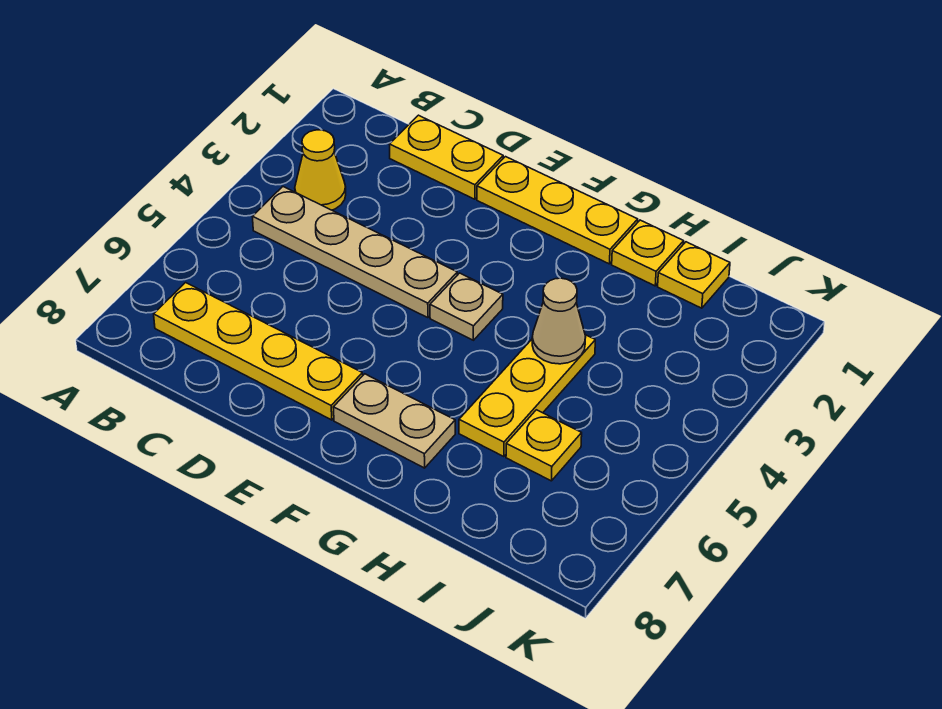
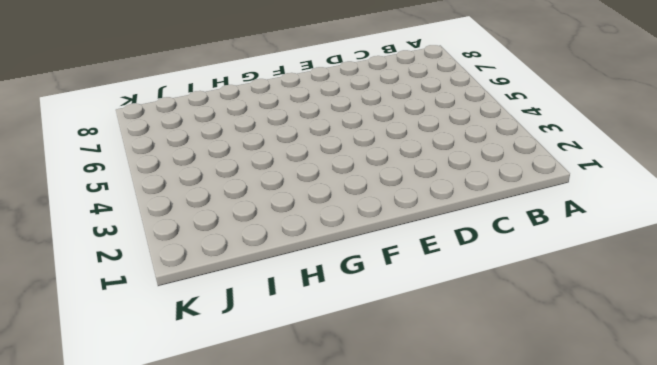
none -> yellow 1x1 cone [295,130,346,210]
none -> tan 1x4 plate [252,187,457,318]
none -> yellow 1x4 plate [154,283,363,420]

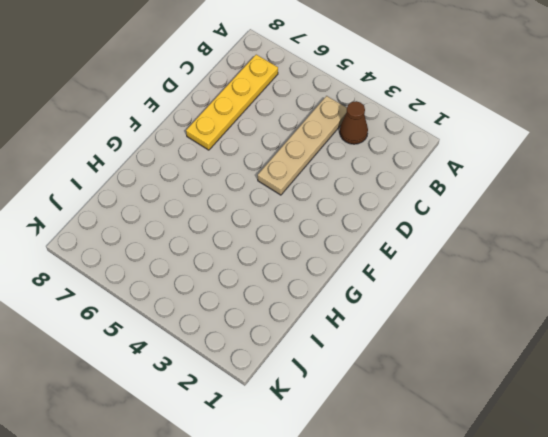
brown 1x1 cone [340,101,368,144] -> yellow 1x1 cone [295,130,346,210]
none -> yellow 1x2 plate [389,115,503,199]
none -> yellow 1x3 plate [477,157,638,264]
none -> tan 1x1 plate [430,273,503,340]

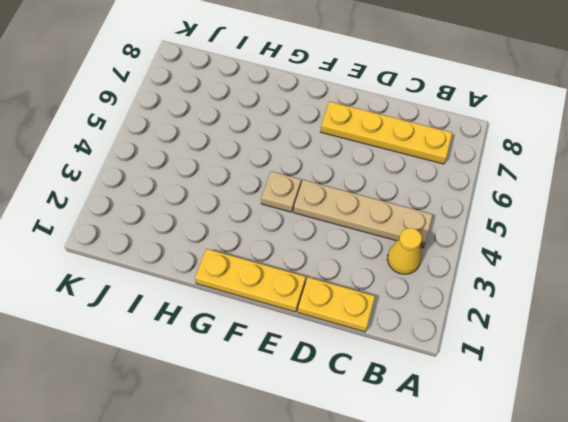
none -> tan 1x2 plate [333,374,455,468]
none -> yellow 1x1 plate [612,220,684,286]
none -> yellow 1x3 plate [459,335,595,457]

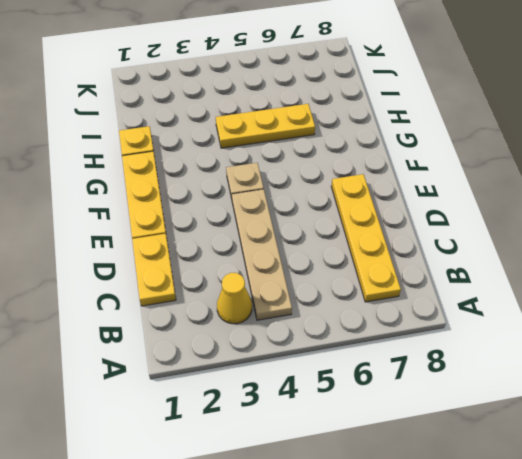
none -> tan 1x2 plate [333,374,455,468]
none -> yellow 1x1 plate [658,242,730,308]
none -> yellow 1x1 plate [506,410,582,481]

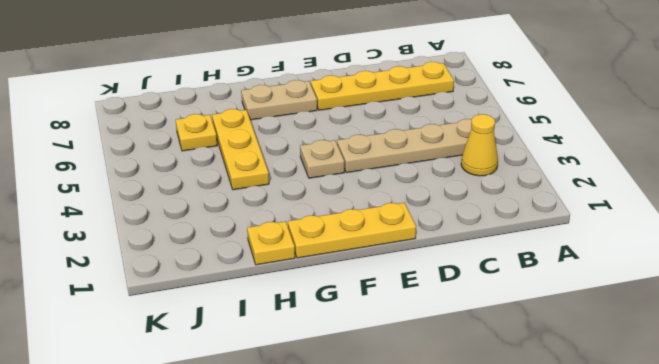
none -> yellow 1x2 plate [389,115,503,199]
none -> yellow 1x1 plate [658,242,730,308]
none -> tan 1x1 cone [532,278,586,364]

